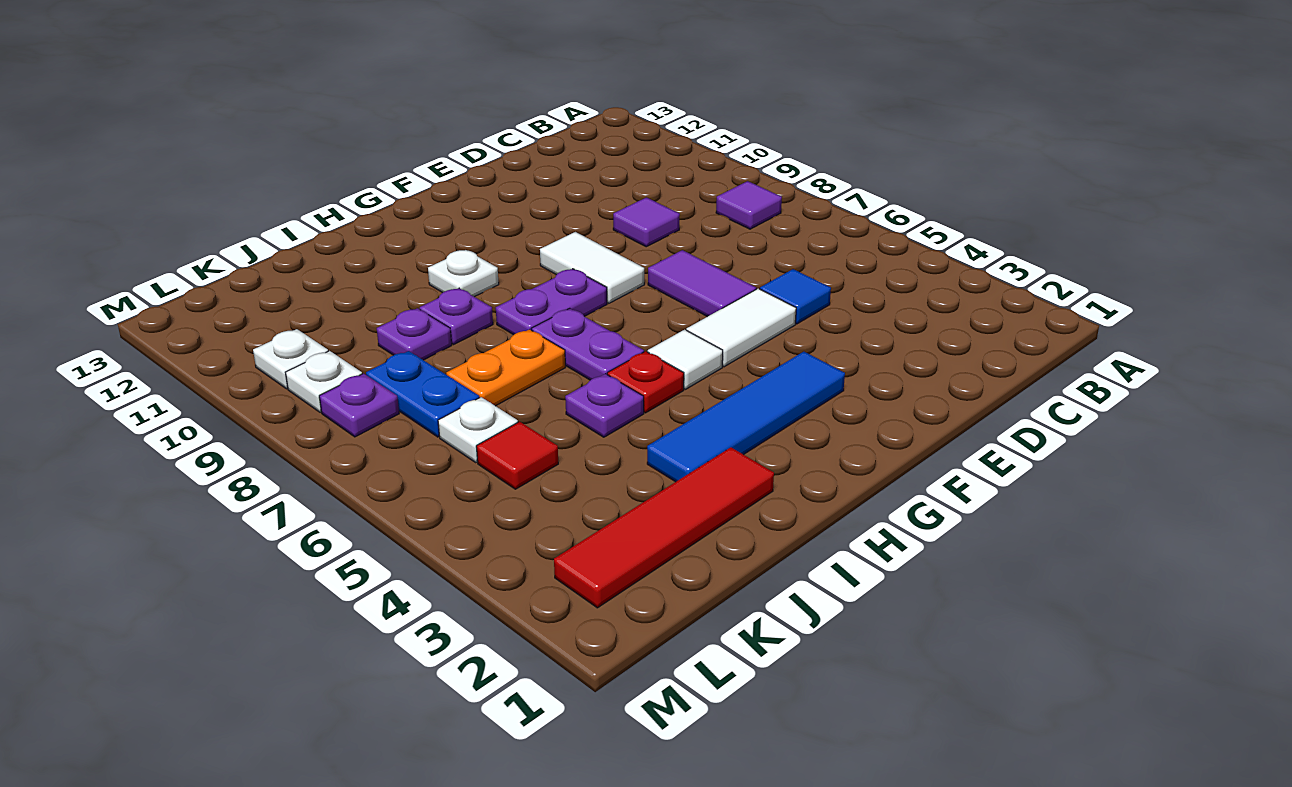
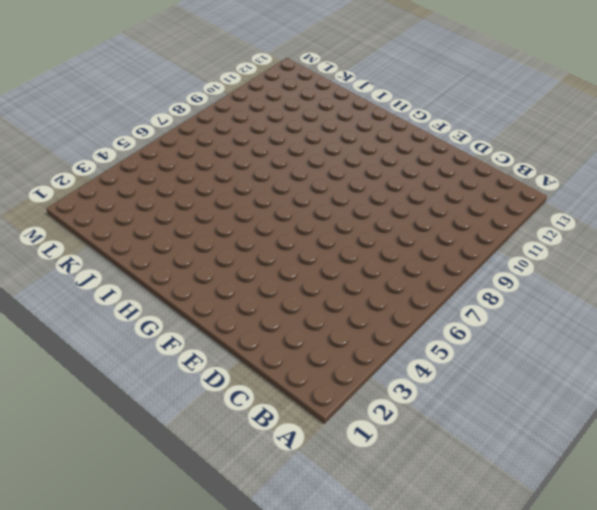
none -> purple 1x1 tile [716,181,782,229]
none -> blue 1x1 tile [760,269,831,324]
none -> purple 1x1 tile [613,197,680,247]

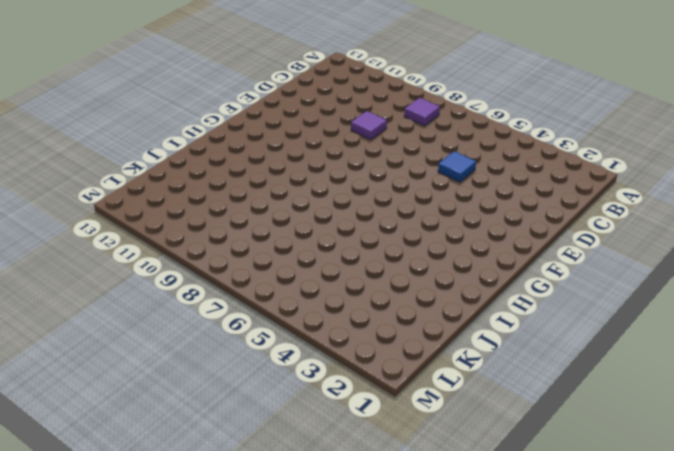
none -> white 1x2 tile [686,289,796,367]
none -> purple 1x2 tile [648,250,756,317]
none -> blue 1x4 tile [647,352,845,482]

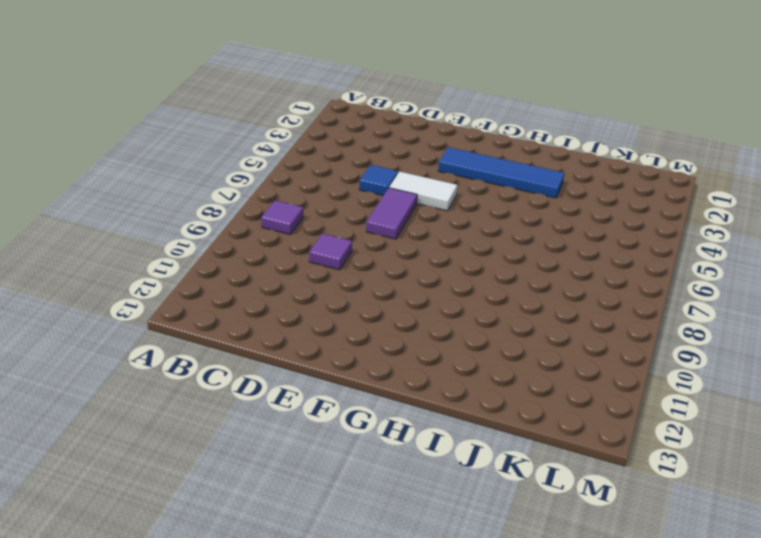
none -> white 1x2 tile [540,232,644,303]
none -> white 1x1 tile [648,330,723,389]
none -> purple 1x2 plate [496,269,607,335]

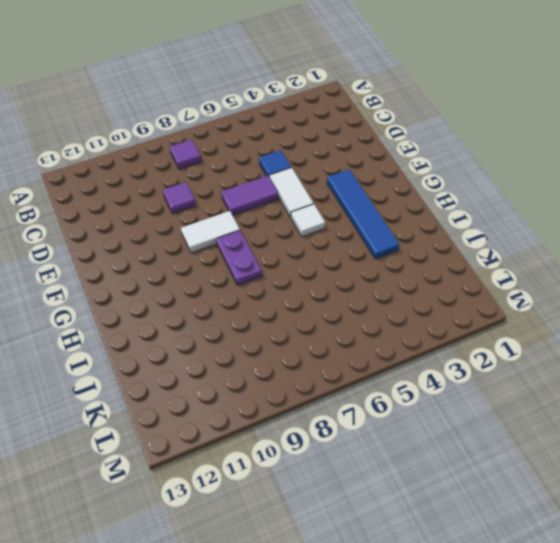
none -> red 1x1 plate [607,351,684,413]
none -> purple 1x2 plate [531,308,644,380]
none -> white 1x1 plate [428,250,499,297]

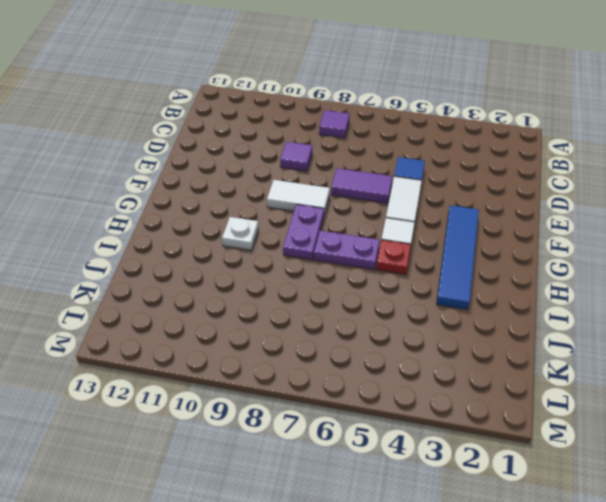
none -> red 1x4 tile [554,447,774,608]
none -> purple 1x1 plate [565,374,644,437]
none -> orange 1x2 plate [446,329,565,406]

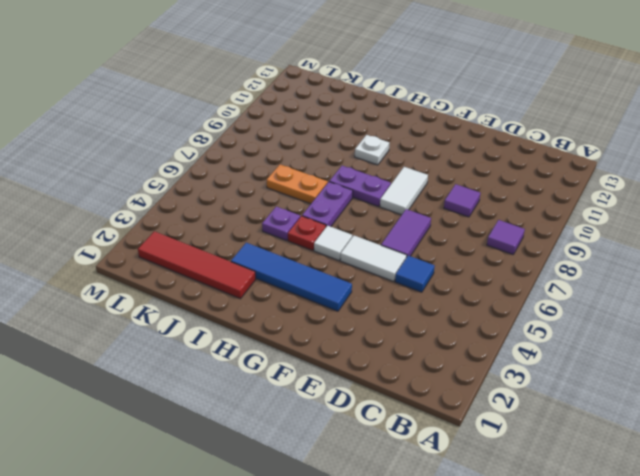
none -> purple 1x1 plate [420,288,493,344]
none -> purple 1x1 plate [377,308,452,360]
none -> red 1x1 tile [476,422,558,489]

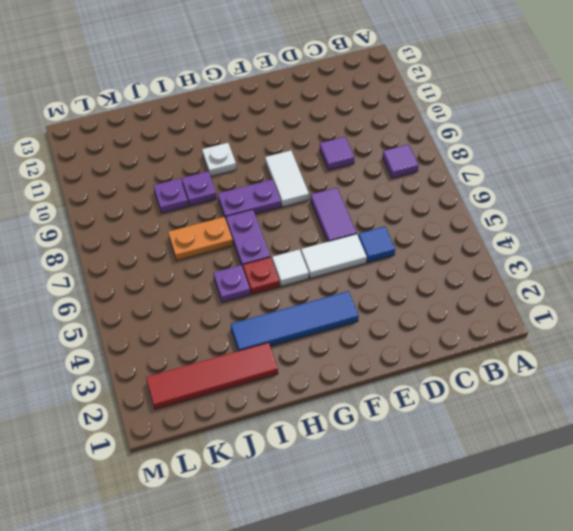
none -> red 1x1 tile [476,422,558,489]
none -> white 1x1 plate [438,397,518,463]
none -> blue 1x2 plate [366,351,479,437]

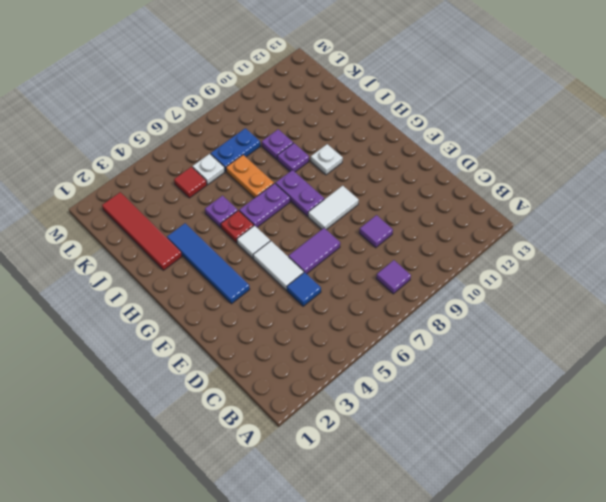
none -> purple 1x1 plate [319,373,399,437]
none -> white 1x1 plate [285,351,362,412]
none -> white 1x1 plate [253,329,328,389]

